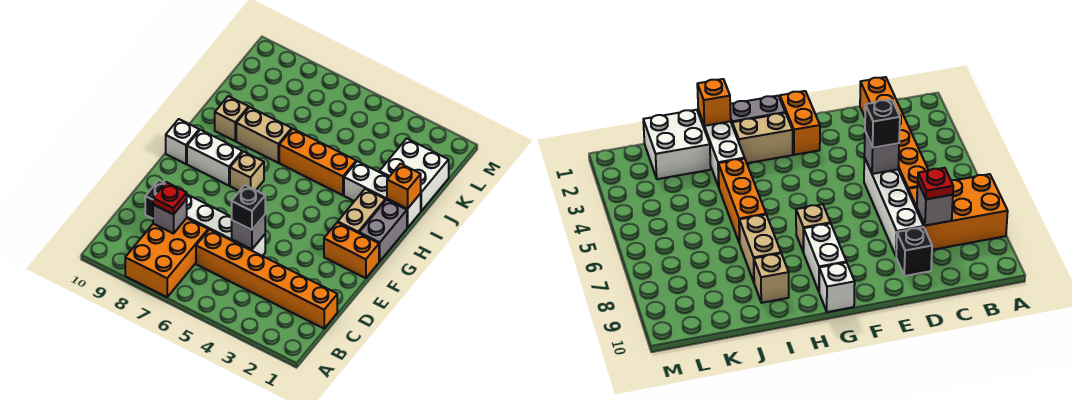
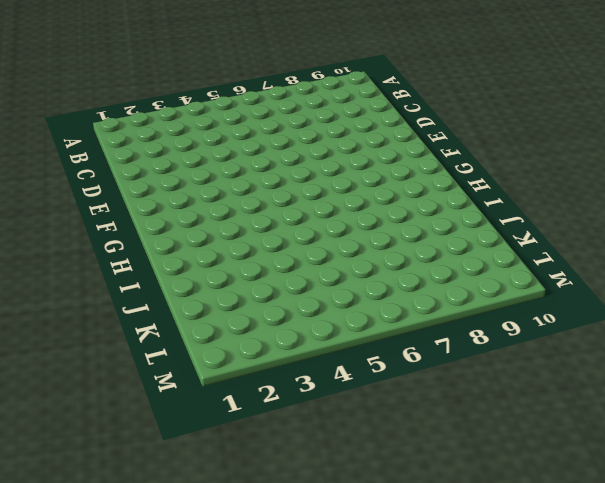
none -> orange 2x3 brick [125,218,208,297]
none -> orange 1x6 brick [196,230,337,328]
none -> white 1x4 brick [187,195,265,256]

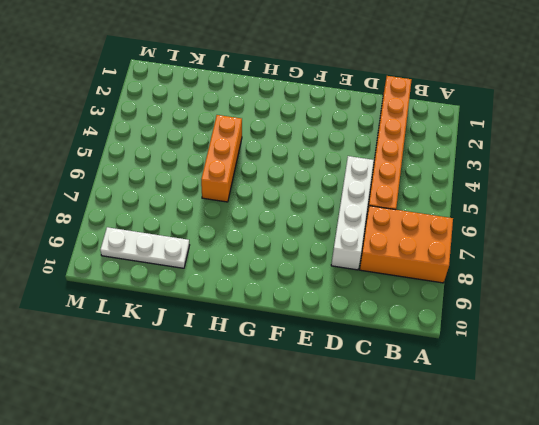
white 1x3 plate [100,227,190,268] -> none
none -> black 1x1 brick [145,180,165,219]
none -> orange 1x2 brick [324,222,379,278]
none -> grey 1x2 brick [359,200,407,261]

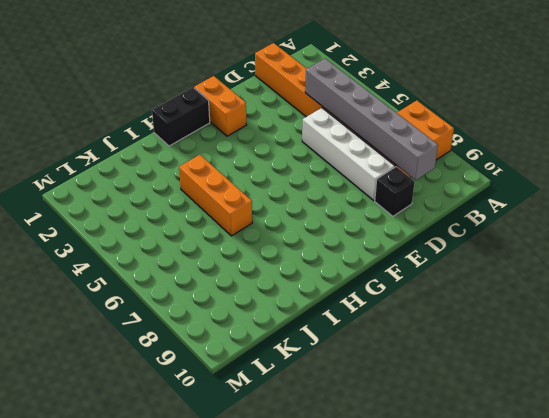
grey 1x6 brick [305,59,438,180] -> grey 1x1 brick [153,199,187,234]
black 1x2 brick [152,87,210,146] -> grey 1x2 brick [359,200,407,261]
none -> tan 1x2 brick [338,189,385,233]
none -> tan 1x1 brick [230,152,264,191]
none -> white 1x2 brick [187,130,242,186]

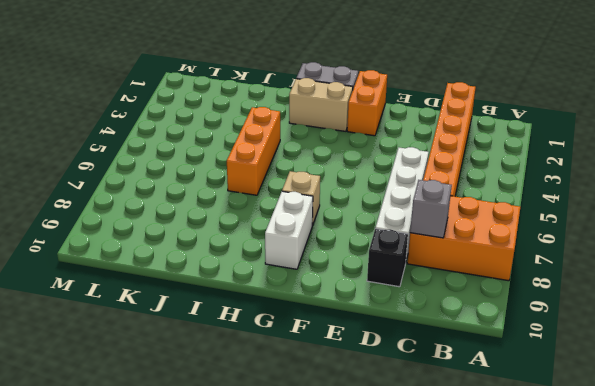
none -> white 1x1 brick [166,119,199,164]
none -> white 1x3 brick [344,161,421,228]
none -> tan 1x2 brick [236,107,292,163]

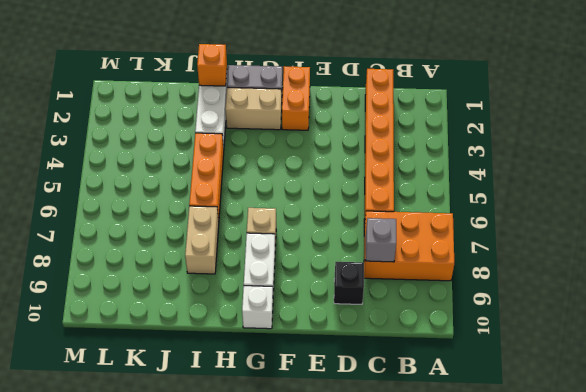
none -> white 1x4 brick [187,195,265,256]
none -> tan 1x1 brick [215,96,249,141]
none -> white 2x2 brick [379,138,449,211]

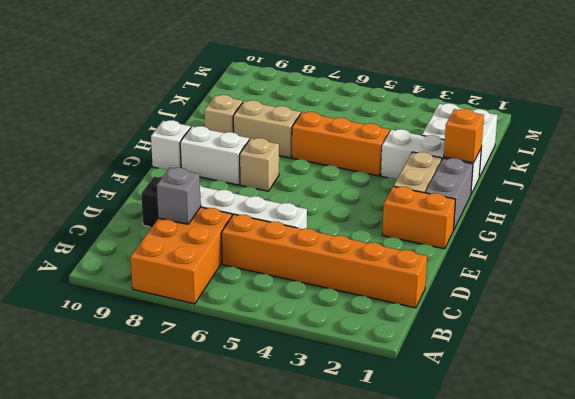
none -> grey 1x1 brick [232,215,265,249]
none -> red 1x1 plate [153,182,187,215]
none -> black 1x1 brick [232,185,265,230]

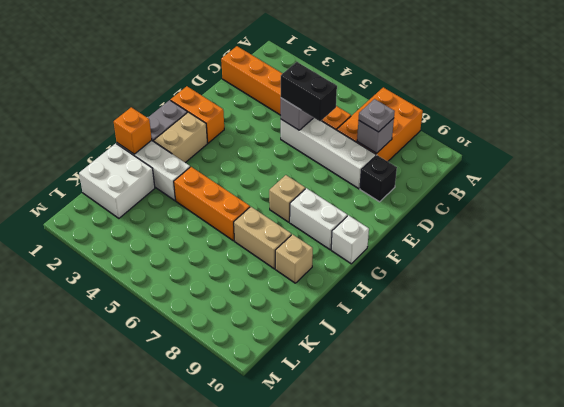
grey 1x1 plate [359,99,395,132] -> red 1x1 plate [153,182,187,215]
black 1x2 brick [281,62,337,121] -> black 1x1 brick [232,185,265,230]

